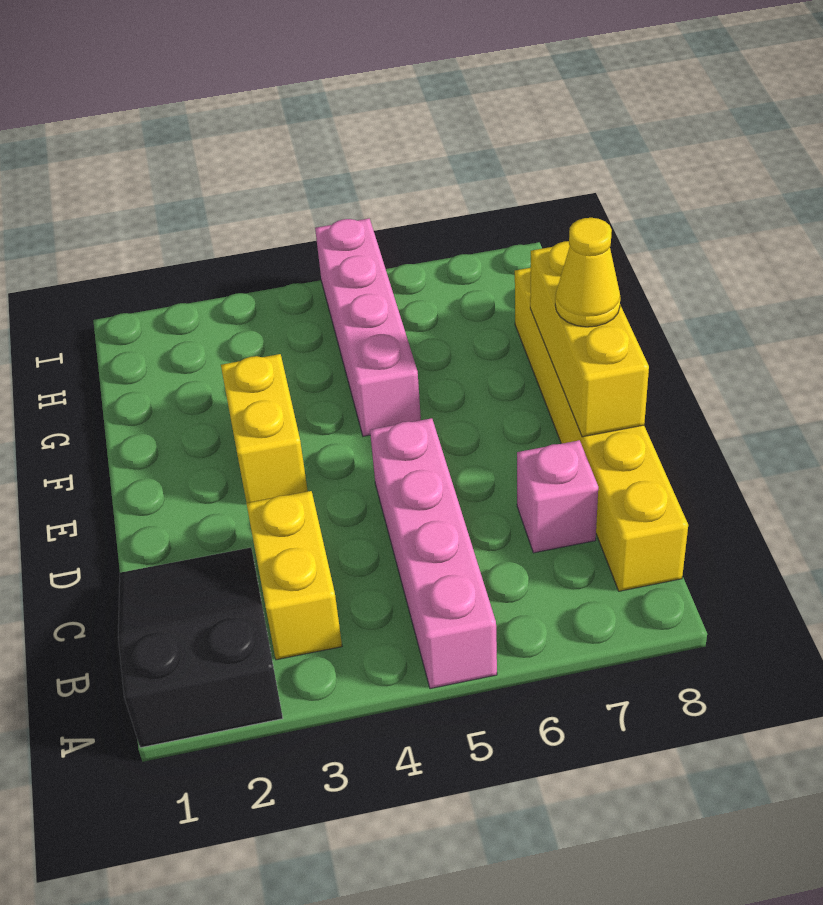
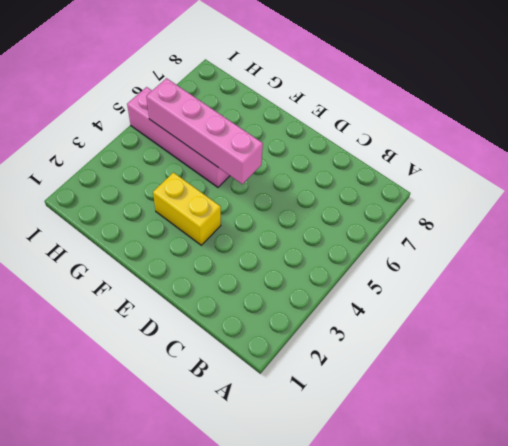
pink 1x4 brick [146,78,263,184] -> pink 1x4 brick moved to [370,418,497,689]
none -> black 2x3 slope [118,548,283,748]
none -> yellow 1x2 brick [246,491,342,660]

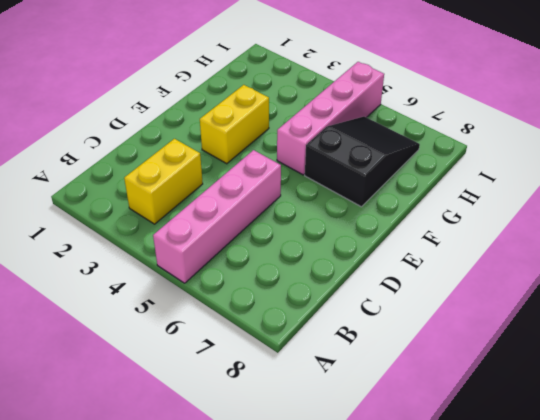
black 2x3 slope [305,117,420,207] -> black 2x3 slope moved to [118,548,283,748]
none -> yellow 1x6 brick [515,268,688,591]
none -> pink 1x1 brick [517,440,598,553]

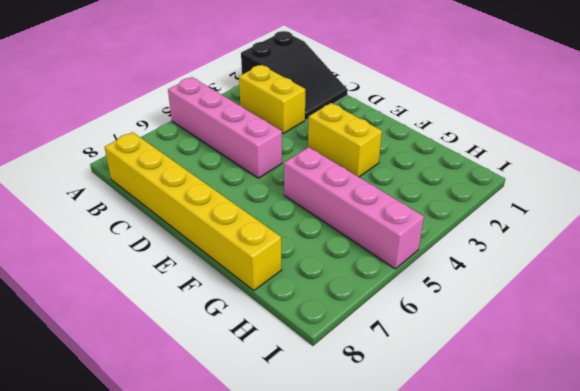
none -> pink 1x1 brick [517,440,598,553]
none -> yellow 1x3 brick [530,241,649,437]

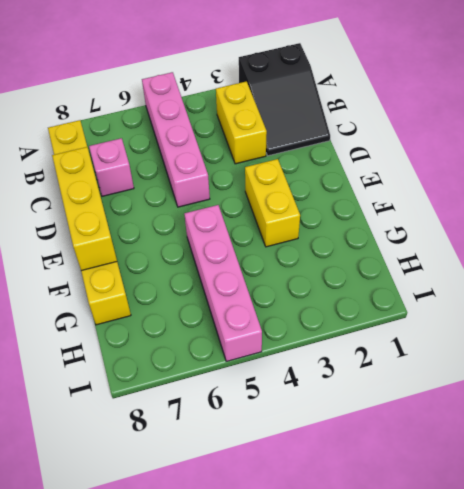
none -> yellow 1x1 cone [555,218,620,327]

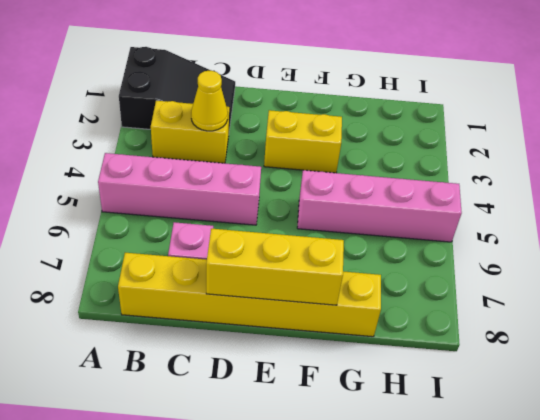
yellow 1x1 cone [191,70,228,131] -> yellow 1x1 cone moved to [555,218,620,327]

